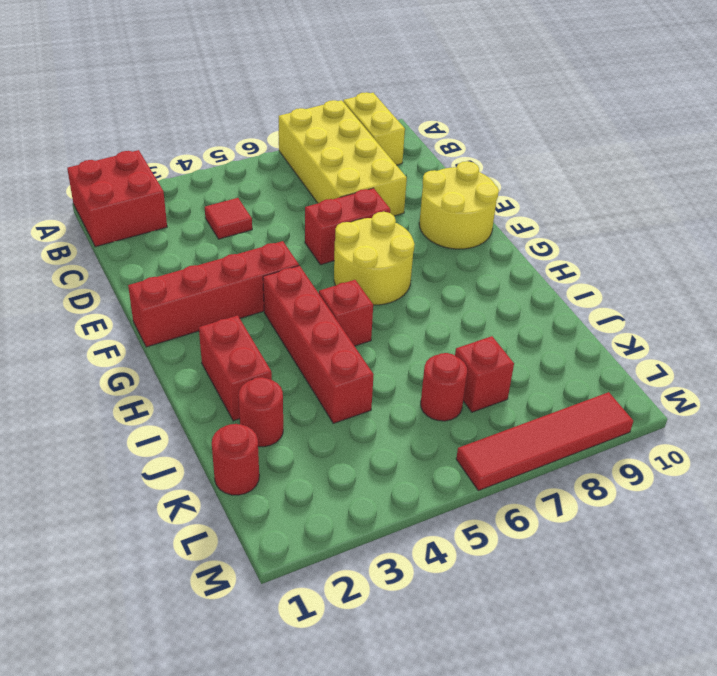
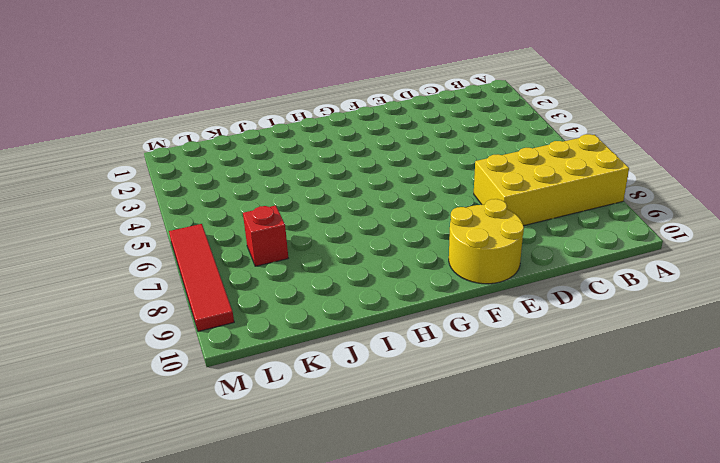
none -> red 2x2 brick [67,150,167,247]
none -> yellow 1x2 brick [343,92,405,165]
none -> red 1x1 tile [205,198,252,239]

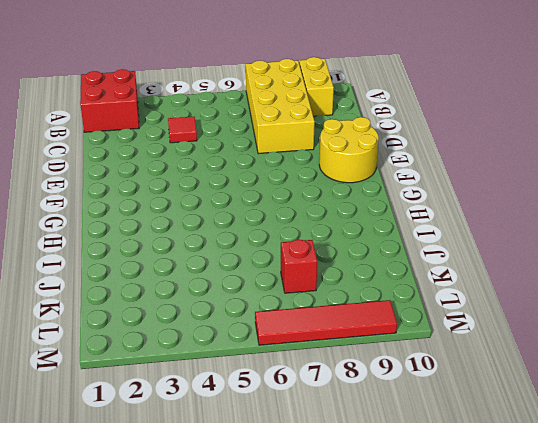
none -> red 1x2 brick [305,188,390,265]
none -> red 1x4 brick [128,241,299,347]
none -> yellow 2x2 round brick [334,212,414,305]

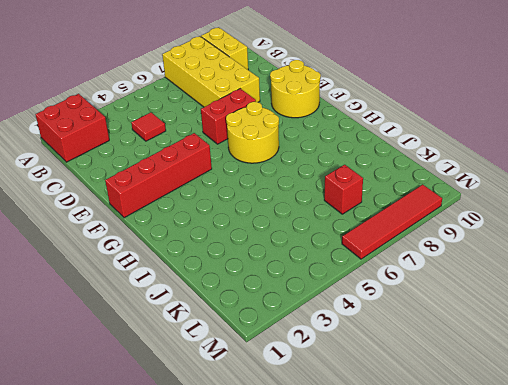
none -> red 1x4 brick [263,266,374,423]
none -> red 1x2 brick [199,315,272,421]
none -> red 1x1 brick [319,280,373,346]

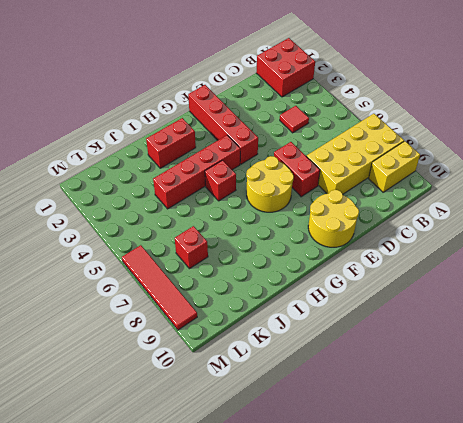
none -> red 1x1 round brick [239,377,283,447]
none -> red 1x1 round brick [212,424,259,495]
none -> red 1x1 round brick [421,353,467,421]

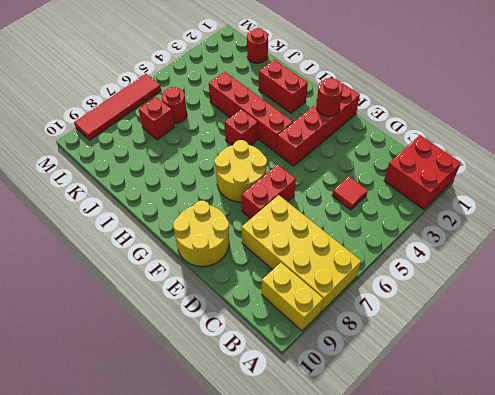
red 1x1 round brick [316,78,343,116] -> red 1x1 round brick moved to [239,377,283,447]

